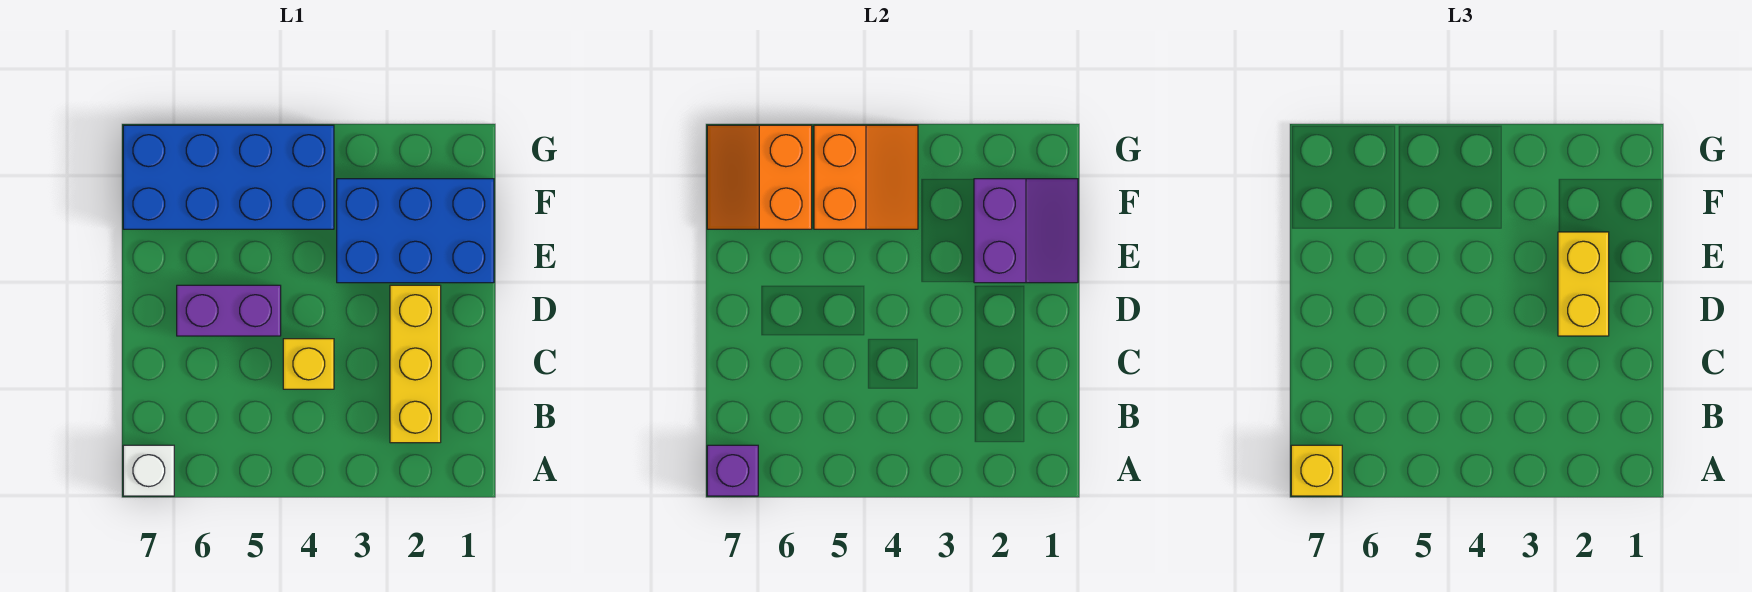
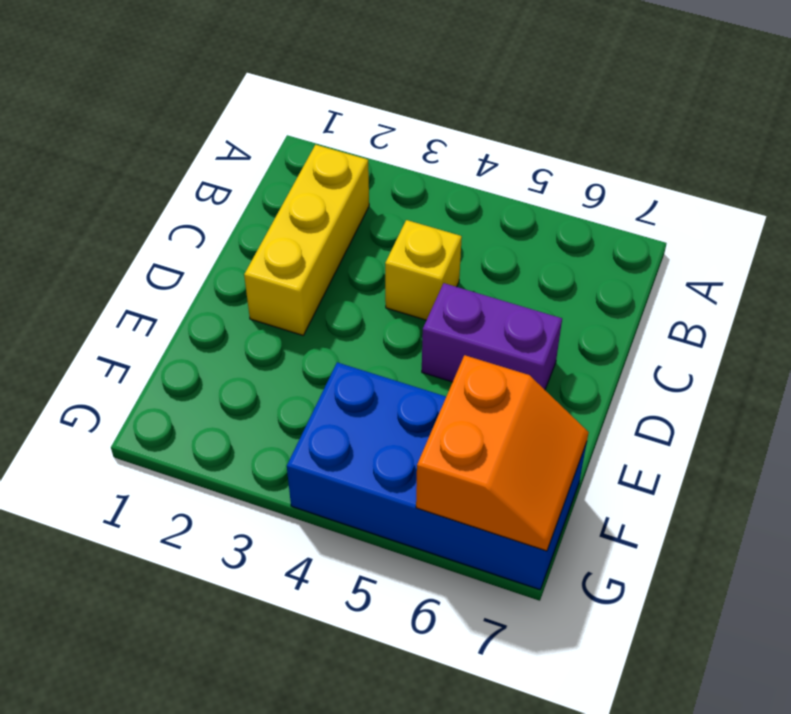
none -> white 1x1 brick [123,445,174,496]
none -> blue 2x3 brick [337,179,494,283]
none -> purple 1x1 brick [707,445,758,496]

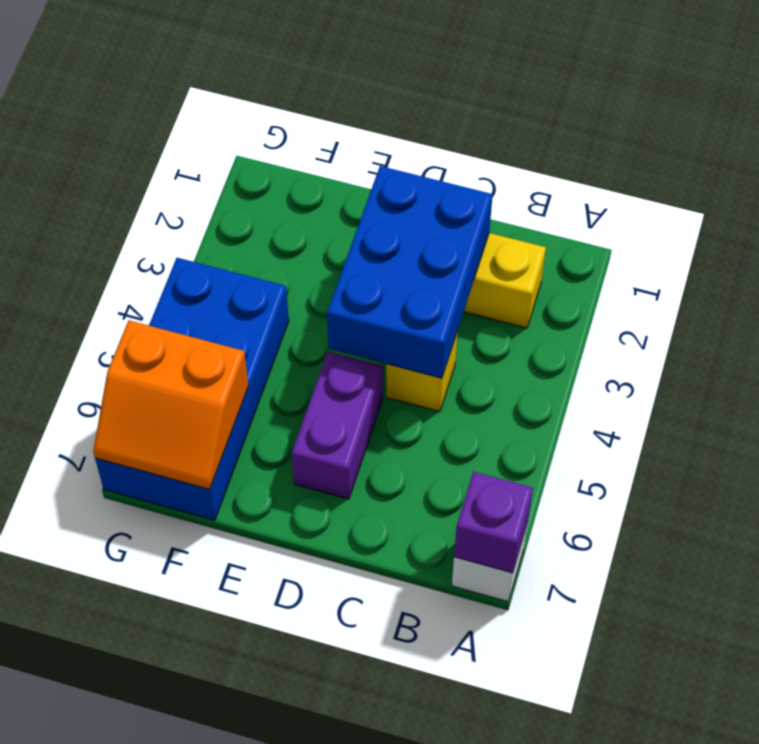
blue 2x3 brick [327,166,493,378] -> blue 2x3 brick moved to [337,179,494,283]
none -> purple 2x2 slope [974,179,1078,283]
none -> orange 2x2 slope [814,125,918,229]
none -> yellow 1x1 brick [1291,445,1342,496]

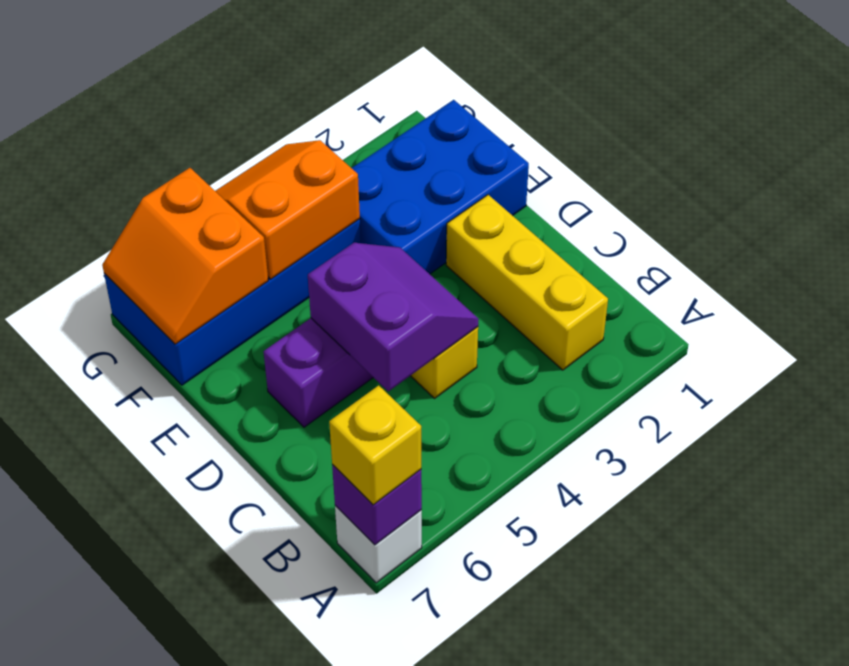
purple 2x2 slope [308,243,479,391] -> purple 2x2 slope moved to [974,179,1078,283]
orange 2x2 slope [216,140,360,279] -> orange 2x2 slope turned to [814,125,918,229]
none -> yellow 1x2 brick [1558,232,1609,336]

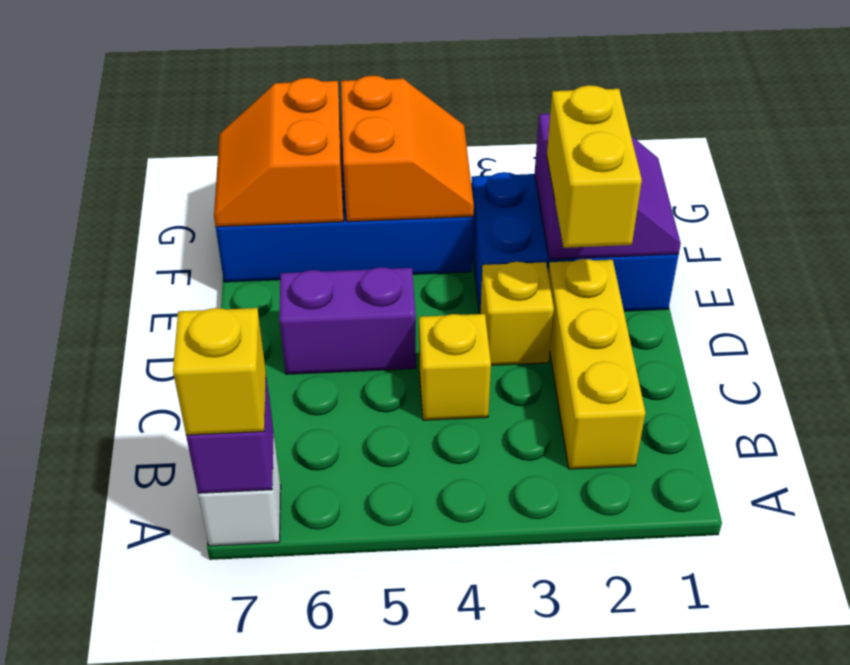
yellow 1x1 brick [480,262,554,365] -> none

